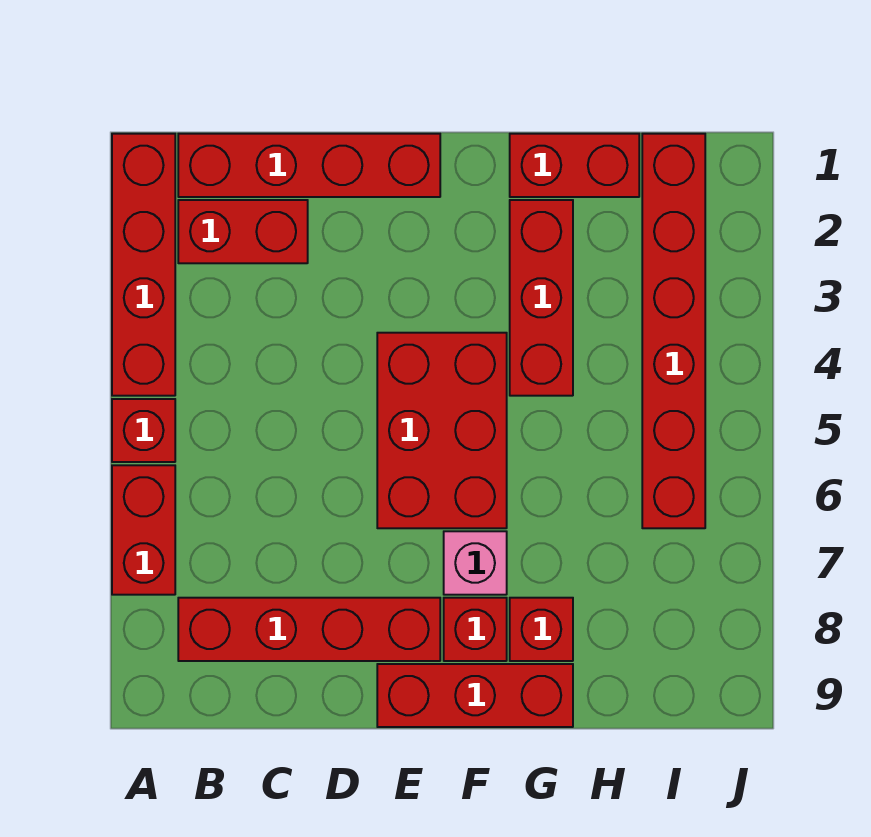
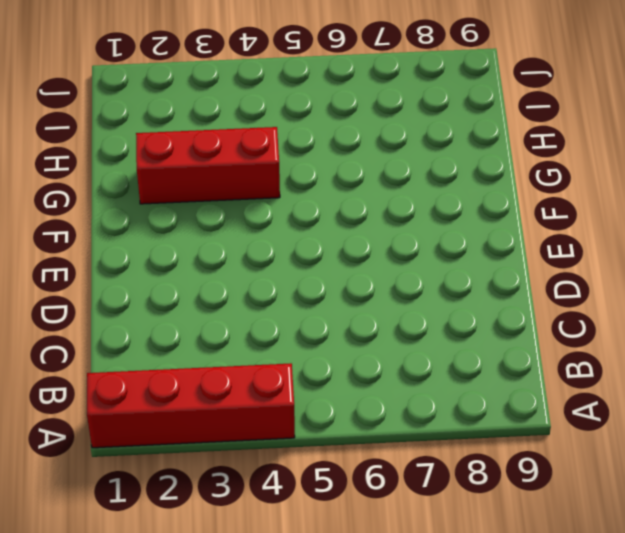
none -> red 1x1 brick [112,399,175,462]
none -> red 1x2 brick [112,465,175,595]
none -> red 1x4 brick [178,134,440,197]

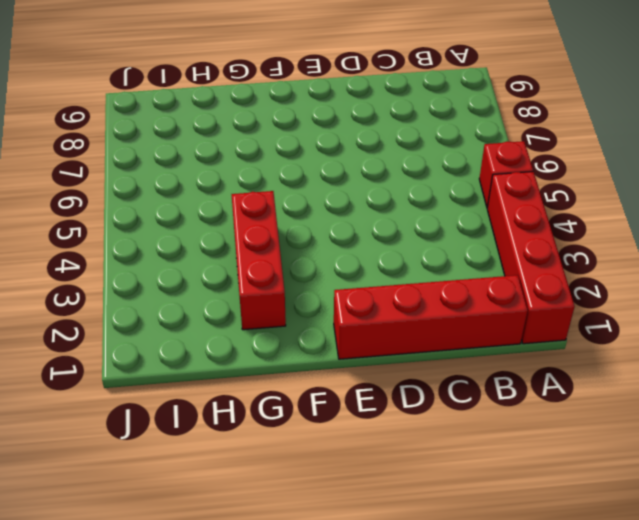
none -> red 1x2 brick [112,465,175,595]
none -> red 1x2 brick [178,200,308,263]
none -> red 1x4 brick [178,598,440,661]

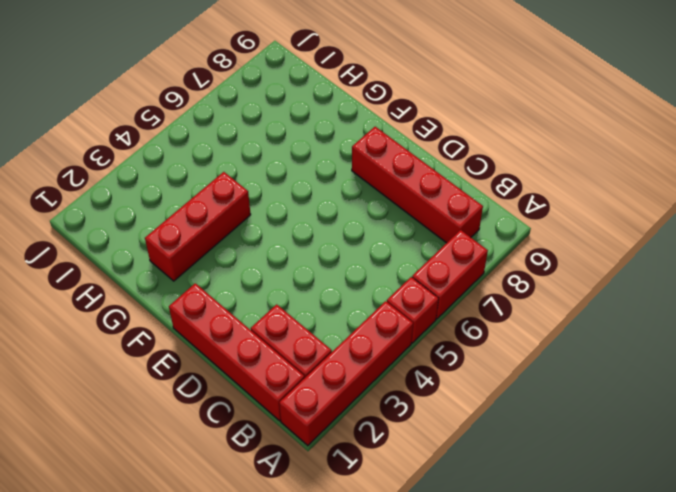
none -> red 2x3 brick [377,333,507,528]
none -> red 1x3 brick [377,664,573,727]
none -> pink 1x1 brick [444,531,507,595]

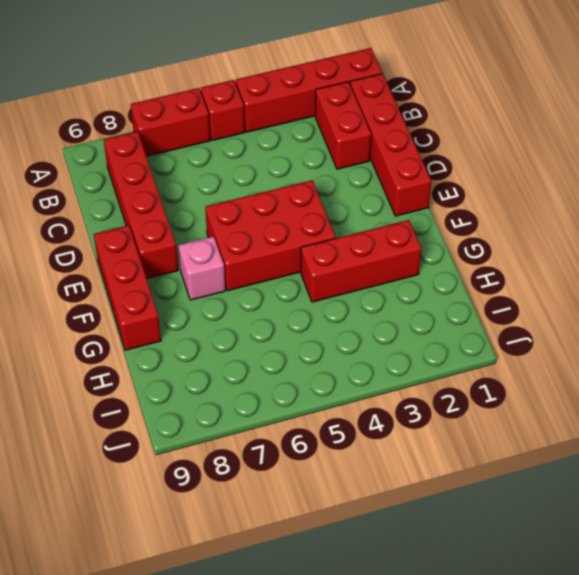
none -> red 1x1 brick [444,598,507,661]
none -> red 1x2 brick [510,134,639,197]
none -> red 1x1 brick [510,598,573,661]

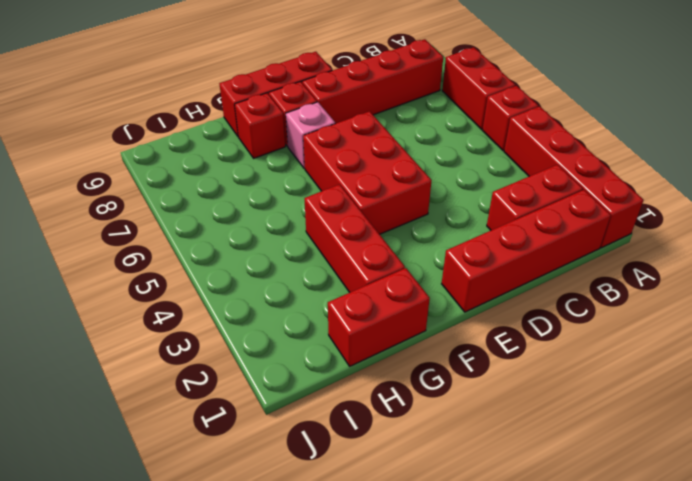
none -> red 1x6 brick [642,134,705,528]

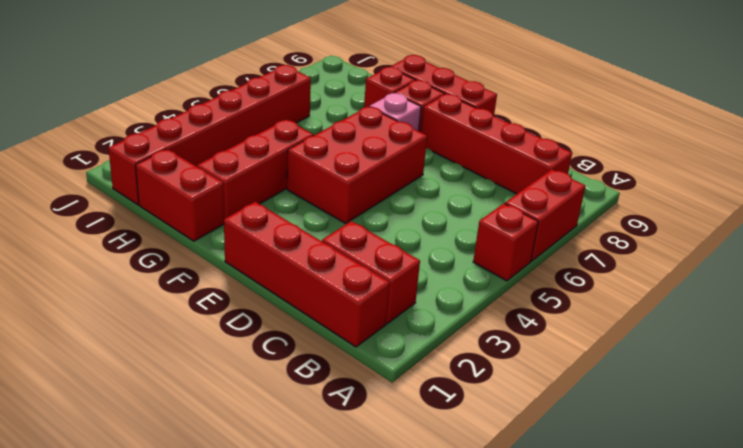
none -> red 1x4 brick [112,134,175,396]

